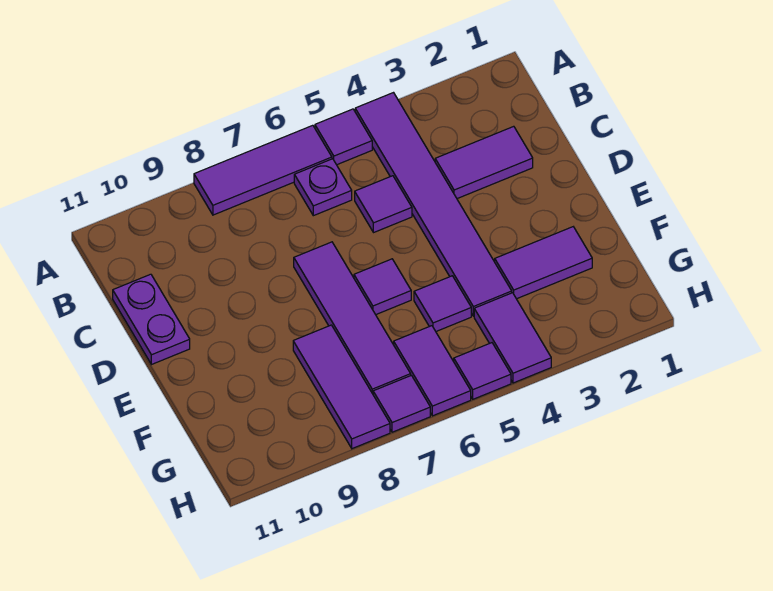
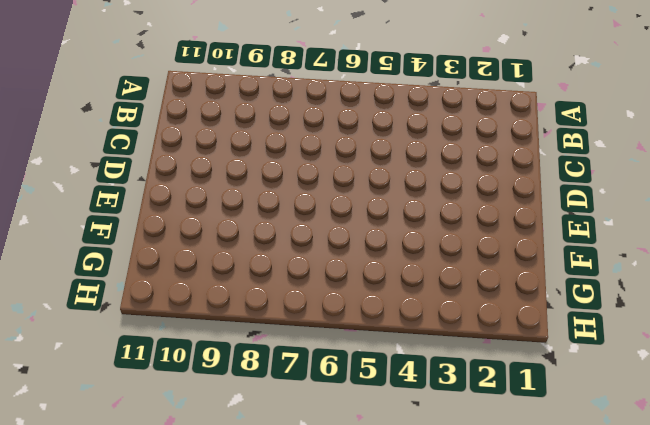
none -> purple 1x6 tile [355,93,512,316]
none -> purple 1x1 tile [315,109,372,165]
none -> purple 1x3 tile [194,125,332,215]

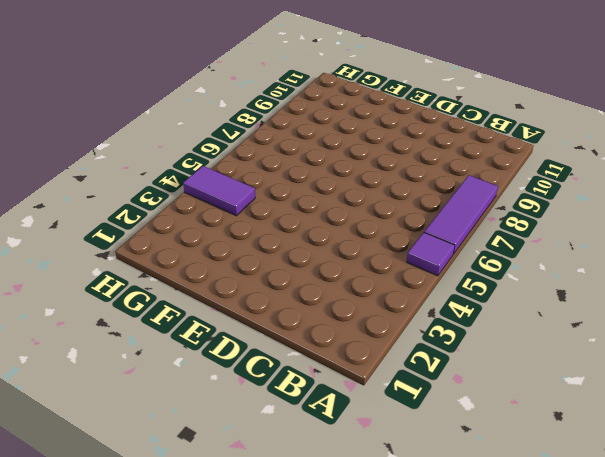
none -> purple 1x6 tile [355,93,512,316]
none -> purple 1x1 plate [294,159,352,216]
none -> purple 1x2 tile [435,126,533,199]

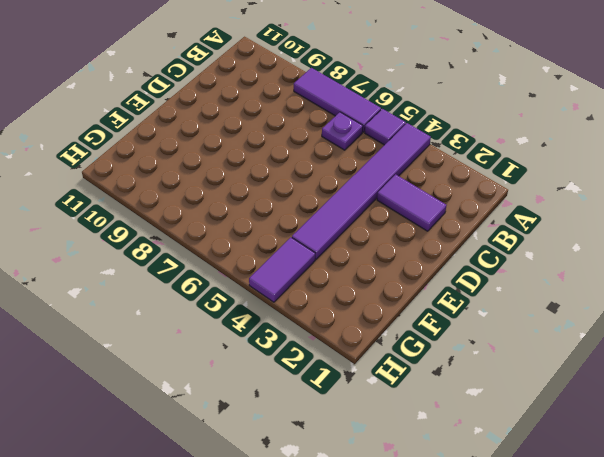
none -> purple 1x1 tile [355,176,412,233]
none -> purple 1x2 plate [113,274,190,365]
none -> purple 1x4 tile [294,242,411,394]

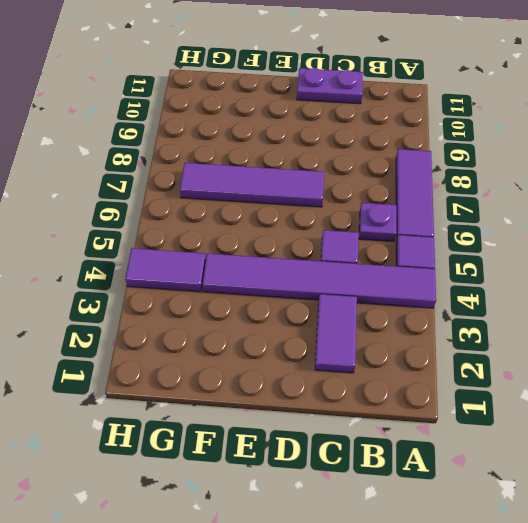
none -> purple 1x1 tile [354,259,411,315]
none -> purple 1x2 tile [495,227,592,299]
none -> purple 1x1 tile [414,276,471,331]

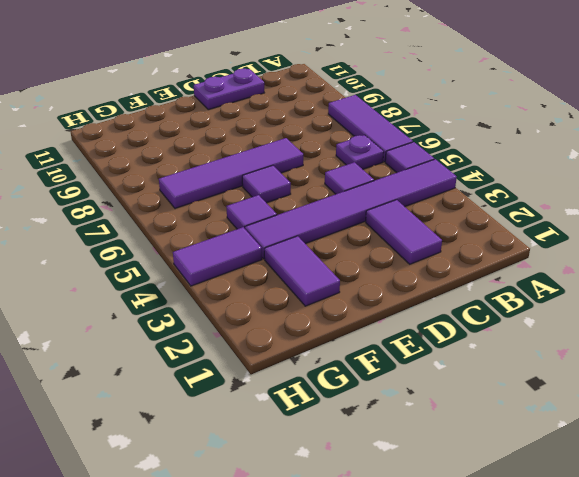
none -> purple 1x3 tile [293,325,390,449]
none -> purple 1x2 tile [394,326,471,416]
none -> purple 1x1 tile [454,343,511,399]

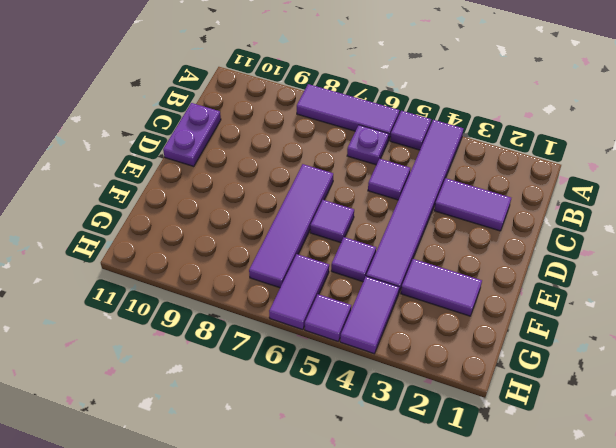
none -> purple 1x3 tile [293,325,390,449]
none -> purple 1x1 tile [373,375,430,432]

